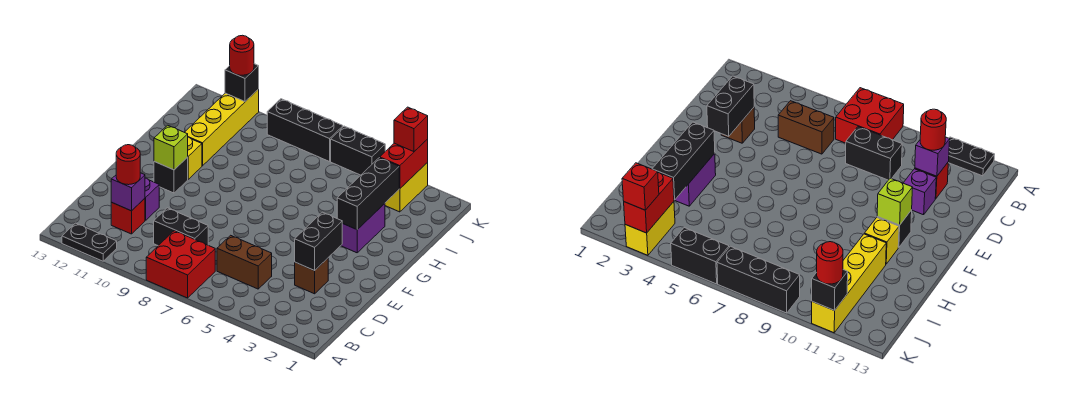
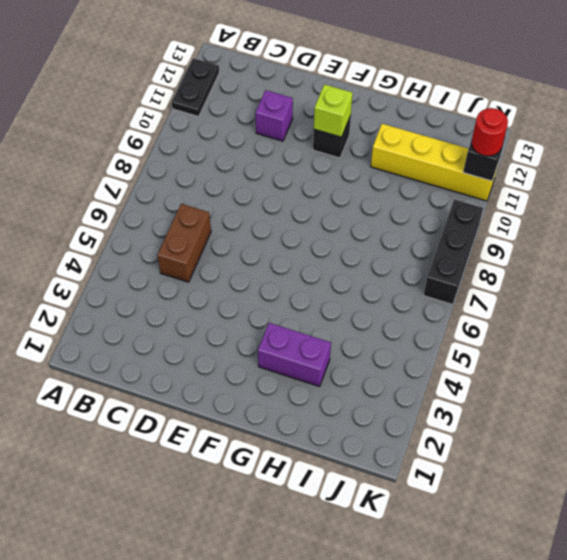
none -> red 2x2 brick [146,231,215,298]
none -> black 1x2 brick [154,208,208,246]
none -> red 1x1 brick [111,198,145,234]

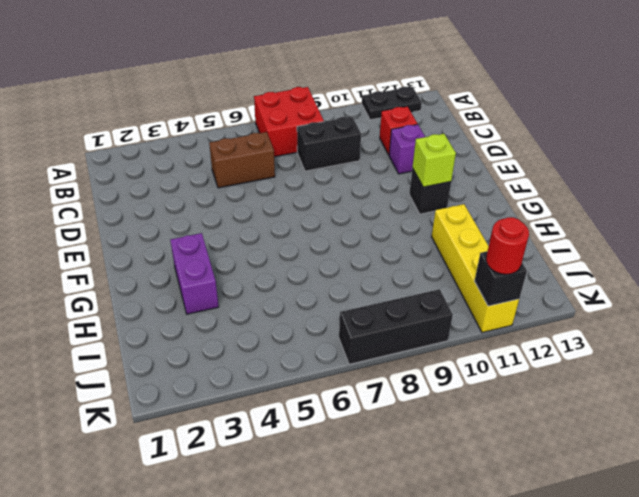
none -> brown 1x1 brick [295,258,328,294]
none -> yellow 1x1 brick [188,137,202,179]
none -> yellow 1x2 brick [385,162,428,212]

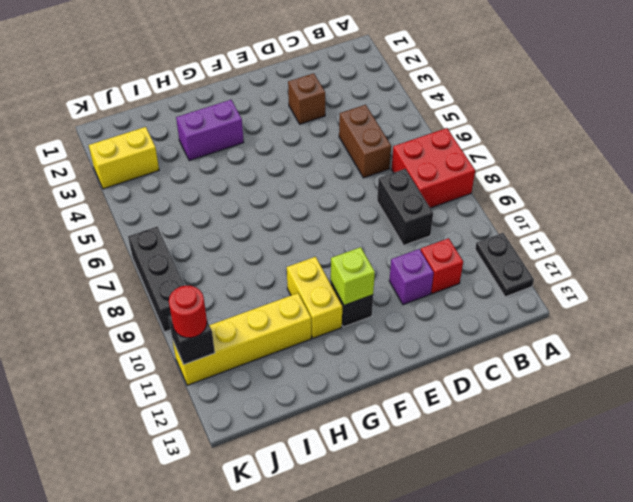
yellow 1x2 brick [287,257,342,338] -> yellow 1x1 brick [188,137,202,179]
none -> black 1x2 brick [331,126,385,175]
none -> purple 1x1 brick [111,173,145,211]
none -> black 1x2 brick [295,212,343,271]

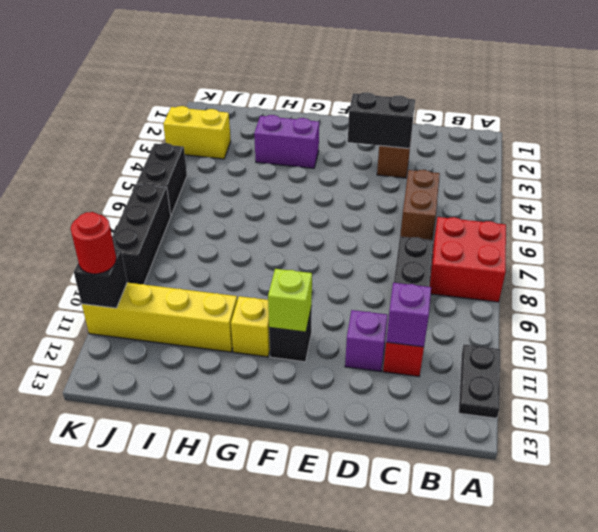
none -> black 1x3 brick [337,158,399,230]
none -> red 1x2 brick [380,139,428,189]
none -> red 1x1 round brick [116,145,140,185]

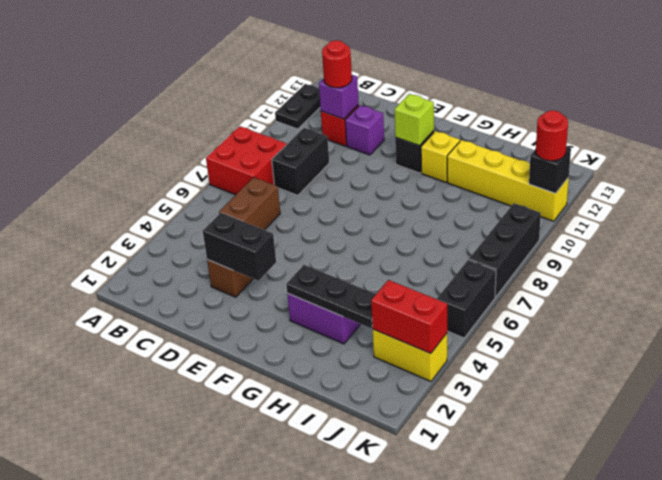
black 1x3 plate [286,265,376,328] -> black 1x3 brick [337,158,399,230]
none -> red 1x1 brick [394,107,428,152]

